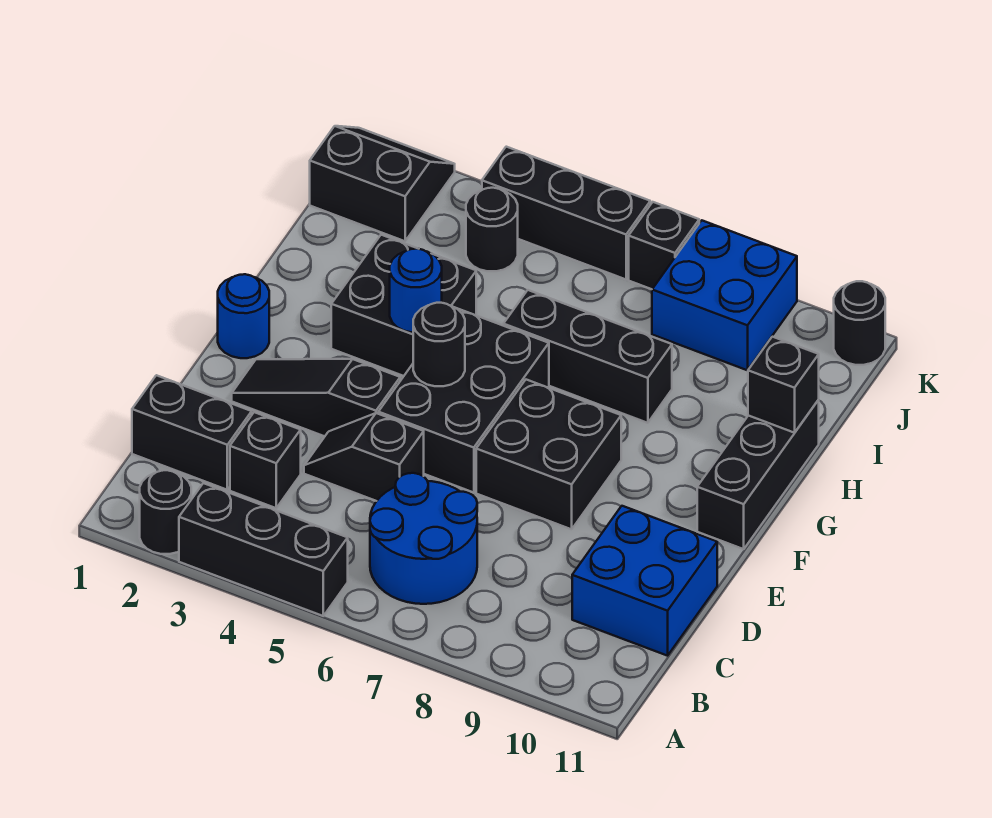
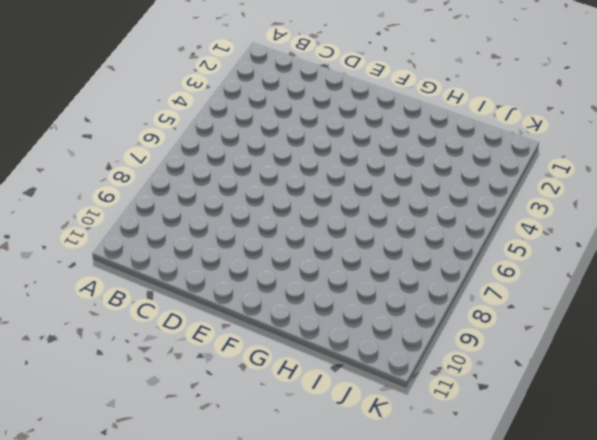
none -> black 1x1 round brick [140,470,191,554]
none -> black 1x3 brick [179,483,348,616]
none -> blue 2x2 round brick [370,473,477,604]

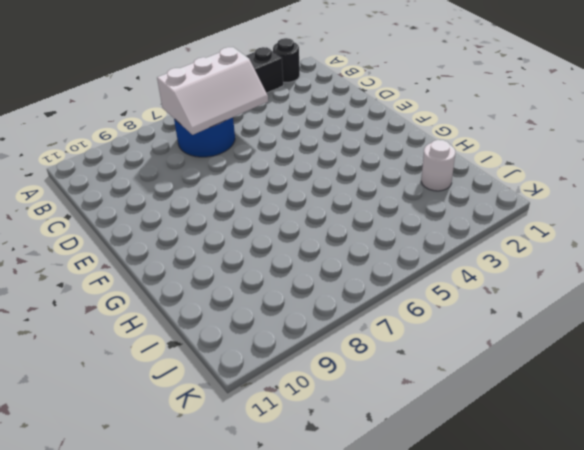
white 2x3 slope [157,47,268,135] -> none
white 1x1 round brick [421,140,455,191] -> none
none -> black 1x2 brick [132,375,252,490]
none -> black 1x1 brick [230,412,301,508]
none -> blue 2x2 brick [572,506,717,656]

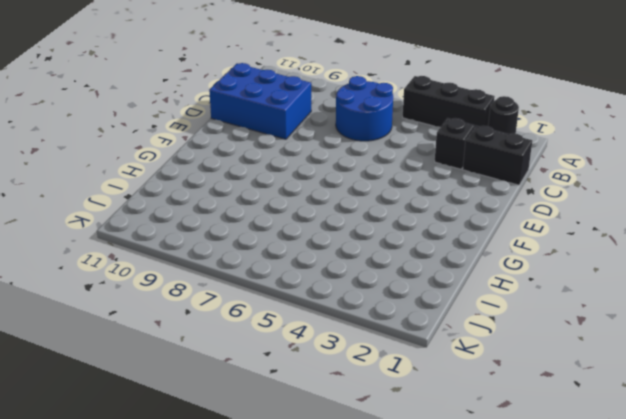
blue 2x3 brick [209,63,311,139] -> blue 2x2 brick [572,506,717,656]
none -> black 1x2 slope [304,413,424,501]
none -> black 1x3 slope [232,359,400,436]
none -> black 2x3 brick [378,308,549,493]

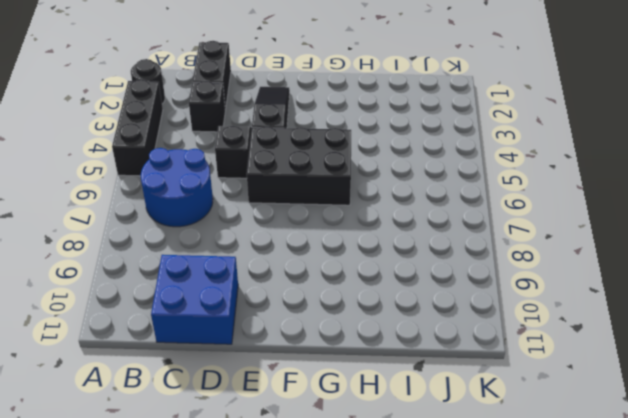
none -> black 2x2 brick [476,380,621,529]
none -> blue 1x1 round brick [218,274,269,358]
none -> black 1x3 brick [697,400,819,549]

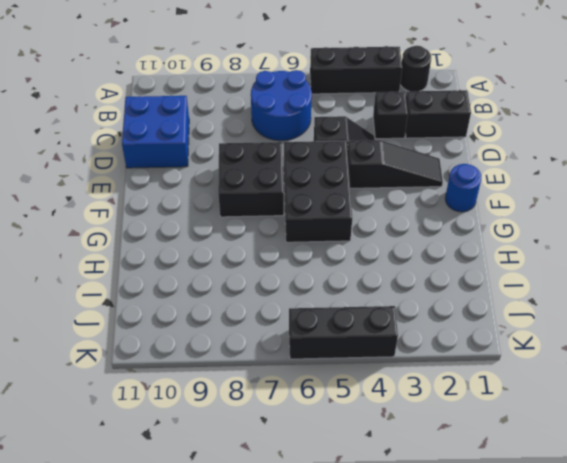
none -> black 1x3 brick [697,400,819,549]
none -> black 2x2 brick [331,235,476,376]
none -> black 1x3 brick [503,290,672,423]

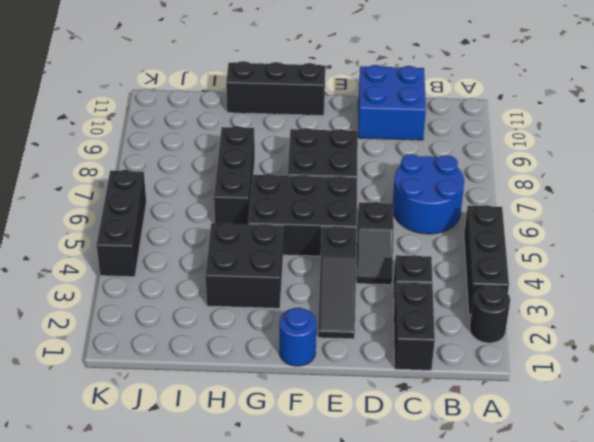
none -> black 2x2 slope [310,126,455,241]
none -> black 1x1 round brick [466,188,518,271]
none -> blue 2x2 brick [652,221,797,370]

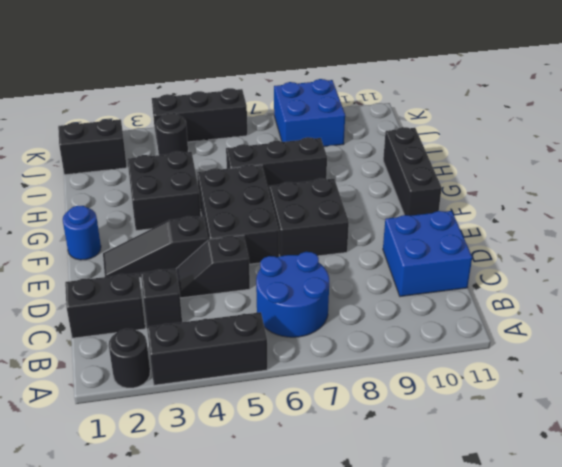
none -> black 1x1 brick [629,202,699,289]
none -> black 1x1 round brick [834,281,885,365]
none -> black 1x1 round brick [413,303,465,386]

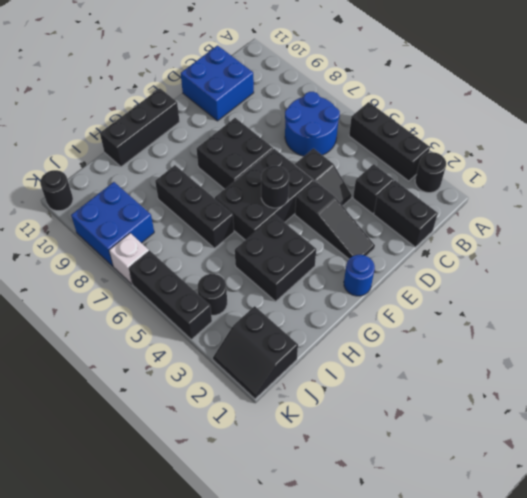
white 1x1 brick [109,233,149,284] -> black 1x1 brick [629,202,699,289]
none -> blue 1x1 round brick [390,249,442,332]
none -> black 1x1 brick [748,337,819,433]

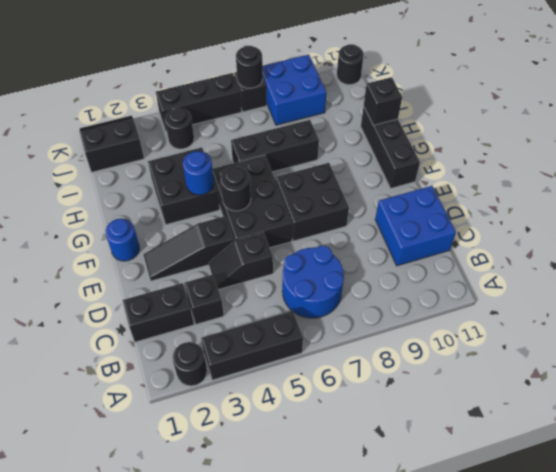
black 1x1 round brick [236,46,263,88] -> none

